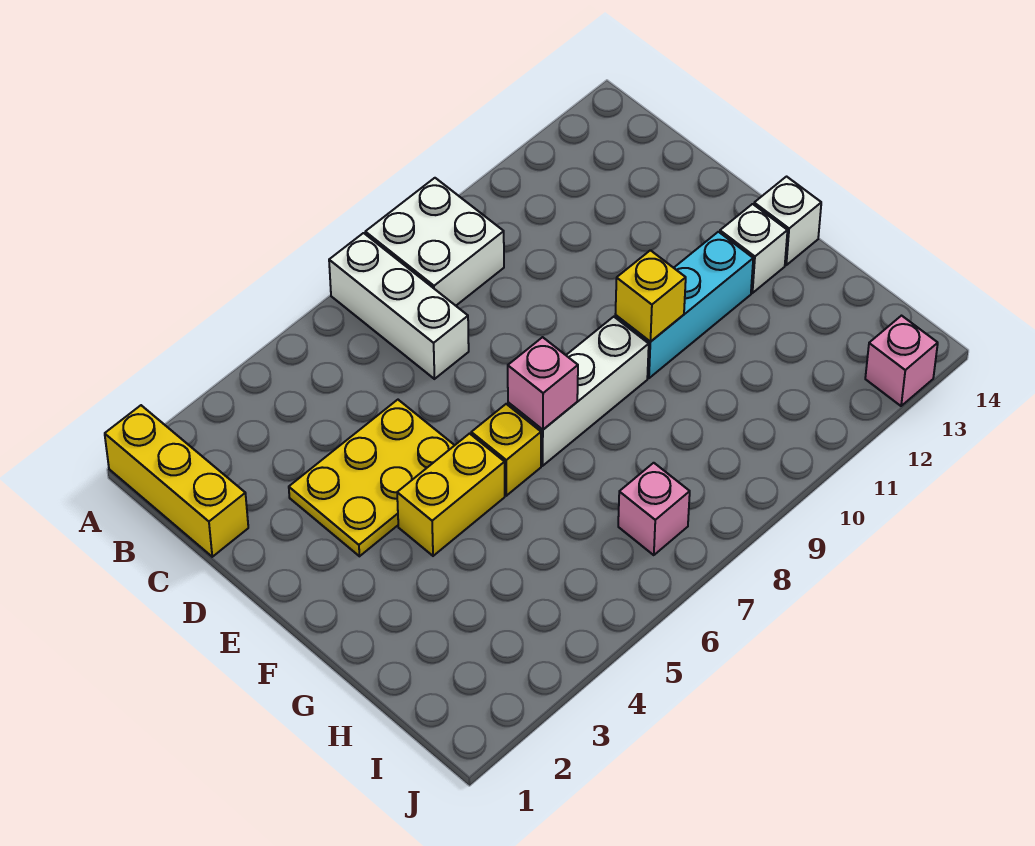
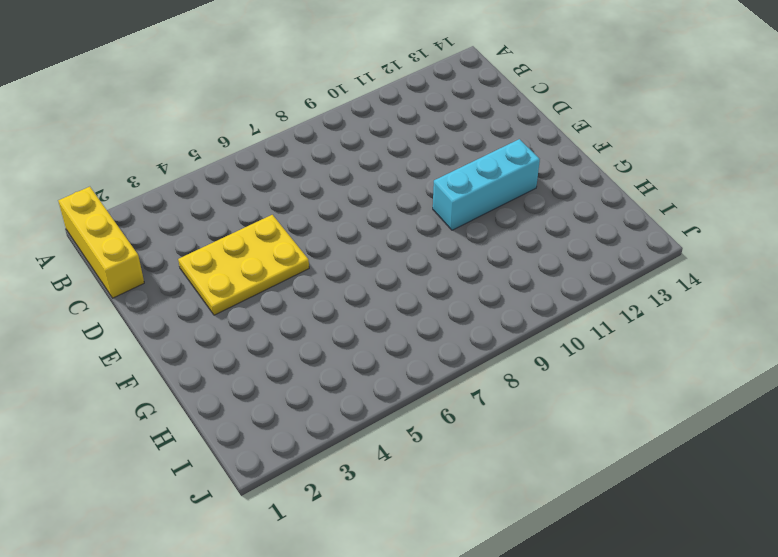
none -> white 1x3 brick [329,233,469,379]
none -> white 2x2 brick [365,178,504,306]
none -> yellow 1x2 brick [397,434,505,556]

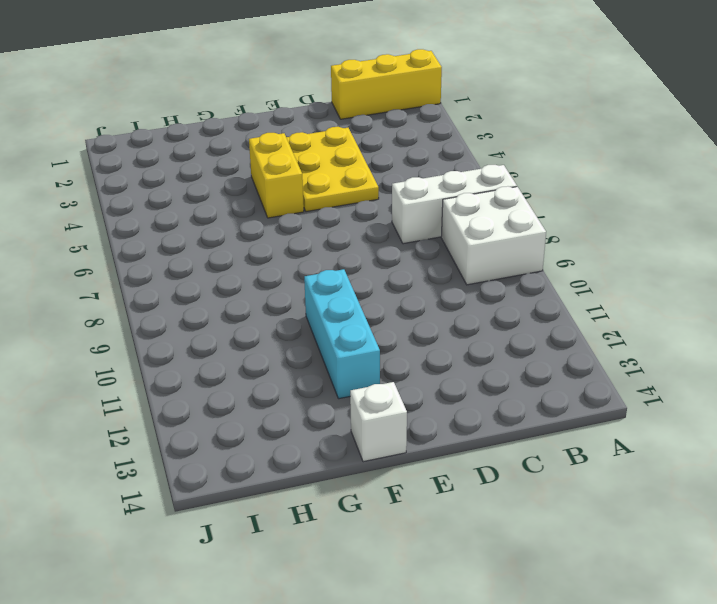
none -> yellow 1x1 brick [471,404,541,496]
none -> white 1x3 brick [508,317,649,466]
none -> white 1x1 brick [720,204,788,293]

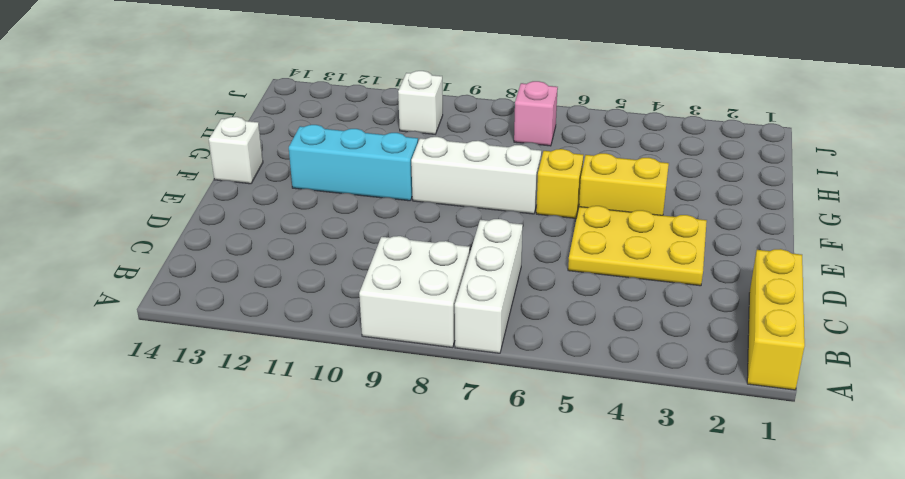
white 1x1 brick [398,71,443,134] -> white 1x1 brick moved to [720,204,788,293]
none -> pink 1x1 brick [865,316,938,406]
none -> pink 1x1 brick [508,337,578,430]
none -> yellow 1x1 brick [615,250,686,342]

